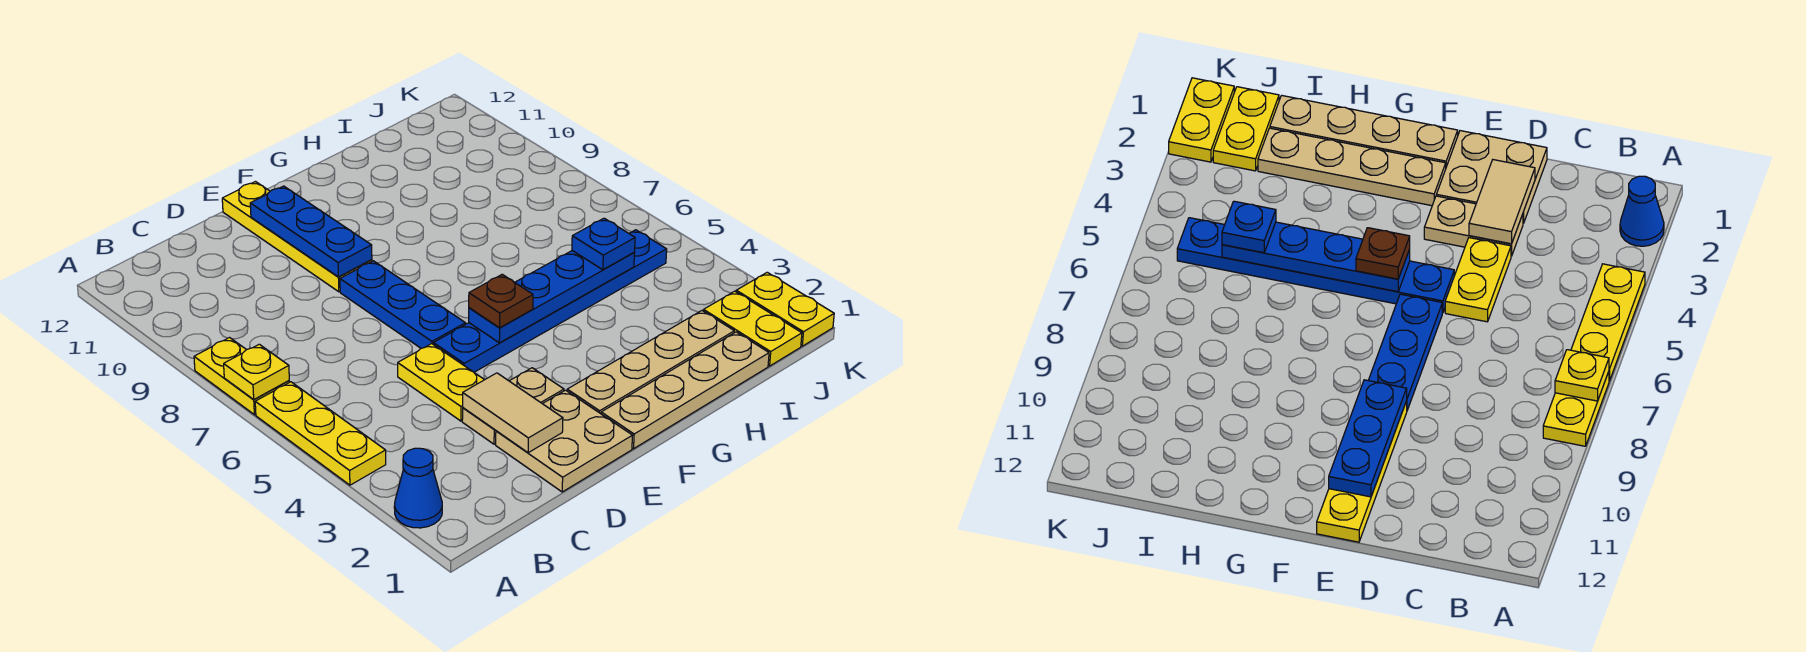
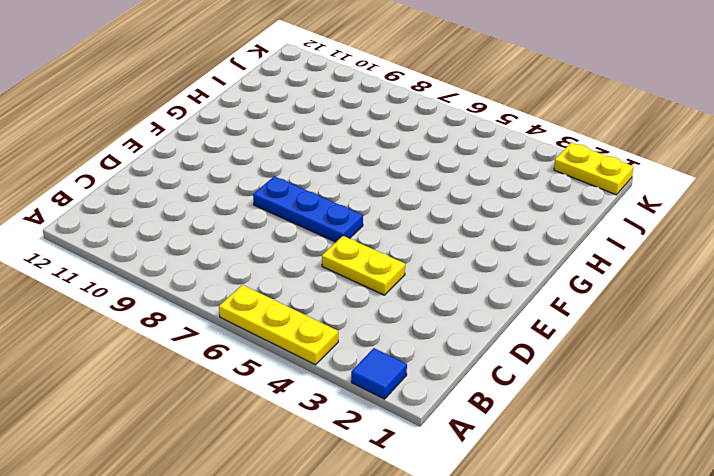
blue 1x1 tile [351,348,407,399] -> blue 1x1 cone [394,448,442,528]
none -> yellow 1x2 plate [194,338,289,415]
none -> tan 2x2 plate [496,390,632,492]
none -> tan 1x2 plate [462,368,564,444]

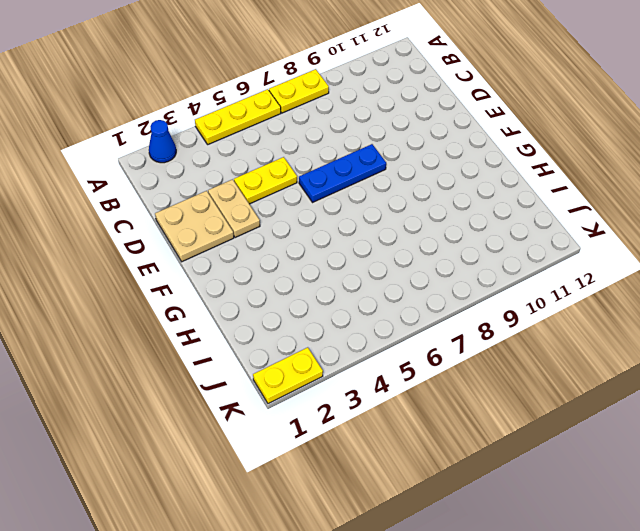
none -> blue 1x6 plate [433,230,667,372]
none -> yellow 1x4 plate [222,182,372,292]
none -> tan 1x4 plate [601,332,769,449]

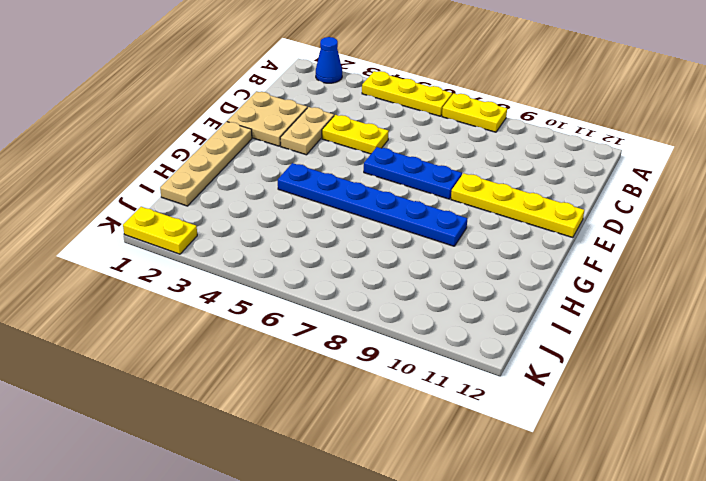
blue 1x6 plate [278,163,467,246] -> blue 1x6 plate turned to [433,230,667,372]
none -> tan 1x4 plate [567,311,734,414]
none -> yellow 1x2 plate [704,291,802,366]
none -> yellow 1x1 plate [224,344,289,400]

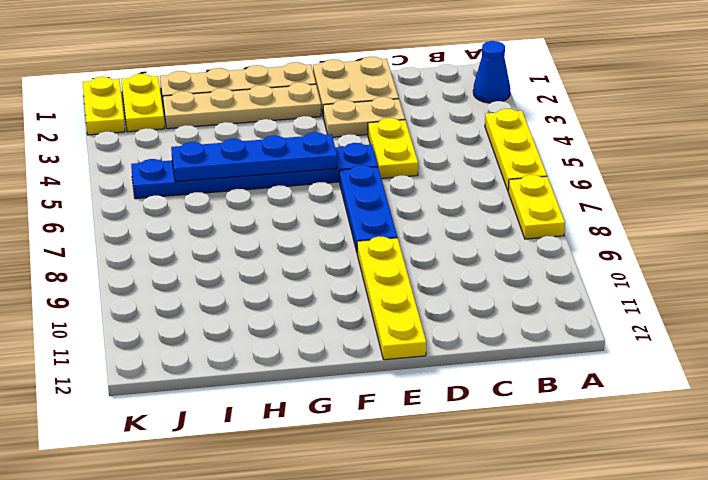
none -> yellow 1x1 plate [224,344,289,400]
none -> tan 1x2 tile [463,373,563,453]
none -> blue 1x3 plate [250,186,372,277]

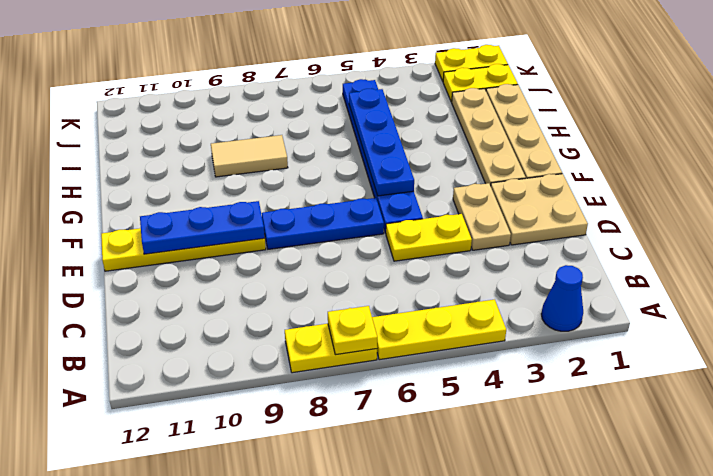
tan 1x2 tile [211,135,288,177] -> tan 1x2 tile moved to [463,373,563,453]
none -> brown 1x1 plate [469,274,533,328]
none -> blue 1x1 plate [572,218,635,270]

